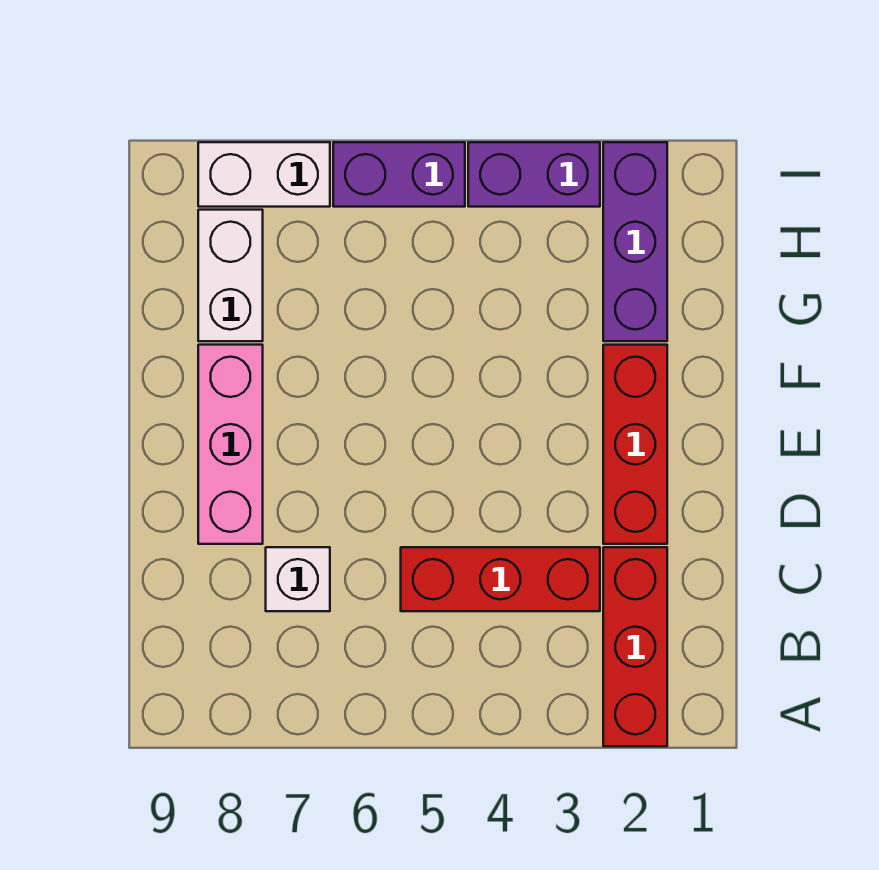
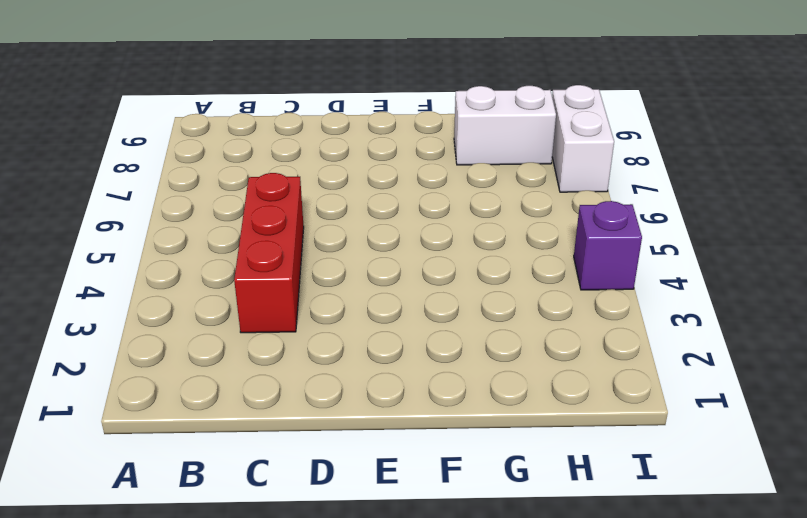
purple 1x1 brick [574,201,642,290] -> purple 1x2 brick [468,142,600,207]
none -> red 1x3 brick [603,547,667,746]
none -> white 1x1 brick [266,547,330,611]

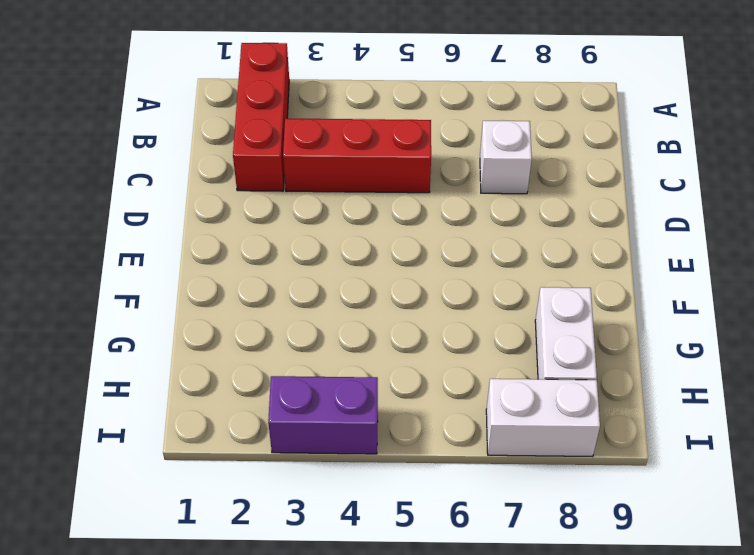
none -> red 1x3 brick [603,345,667,544]
none -> pink 1x3 brick [198,345,263,544]

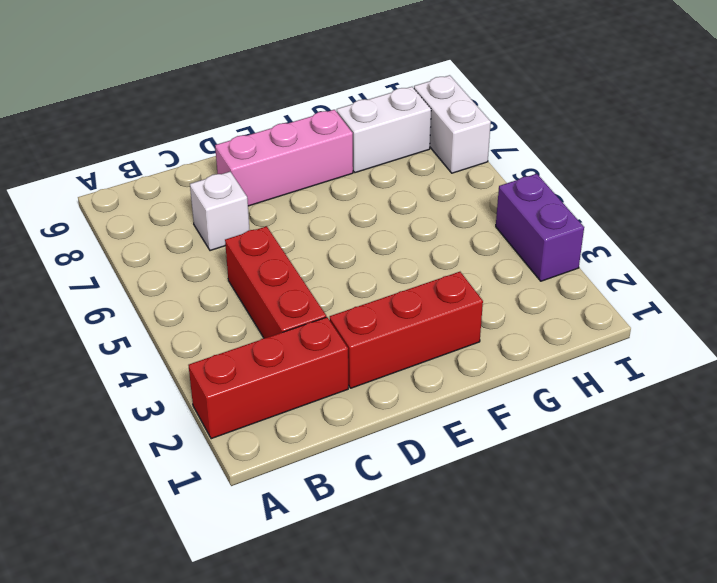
none -> purple 1x3 brick [603,142,667,341]
none -> purple 1x2 brick [333,142,465,207]

